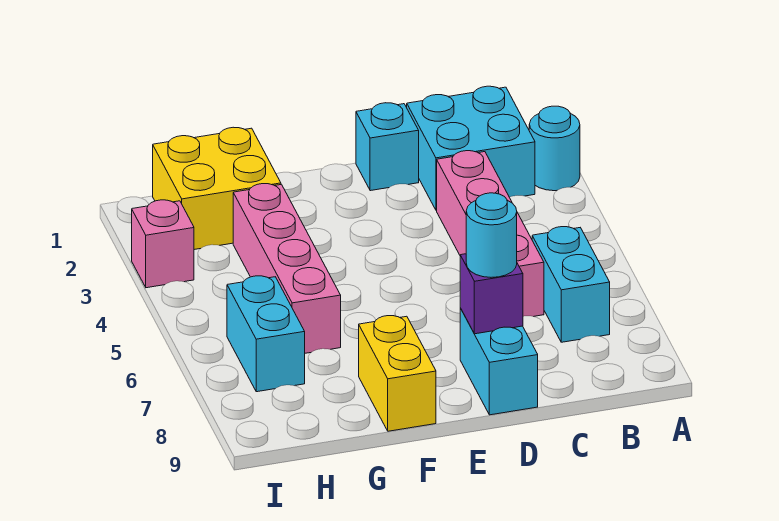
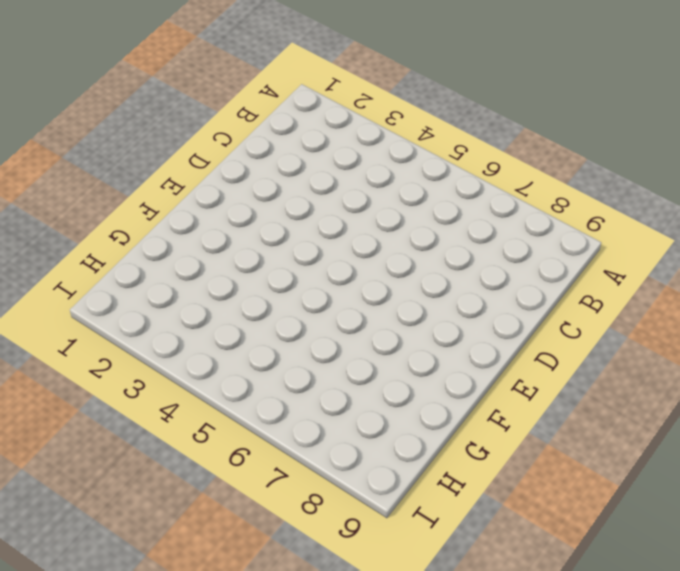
none -> cyan 1x1 round brick [529,106,580,191]
none -> cyan 2x2 brick [407,86,535,210]
none -> cyan 1x2 brick [532,227,610,342]

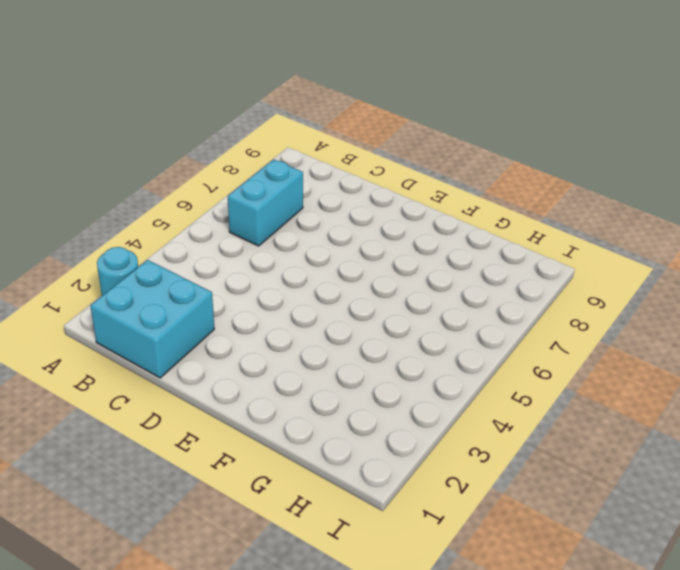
none -> pink 1x4 brick [437,151,544,317]
none -> cyan 1x1 brick [356,103,419,191]
none -> cyan 1x2 brick [460,308,538,415]

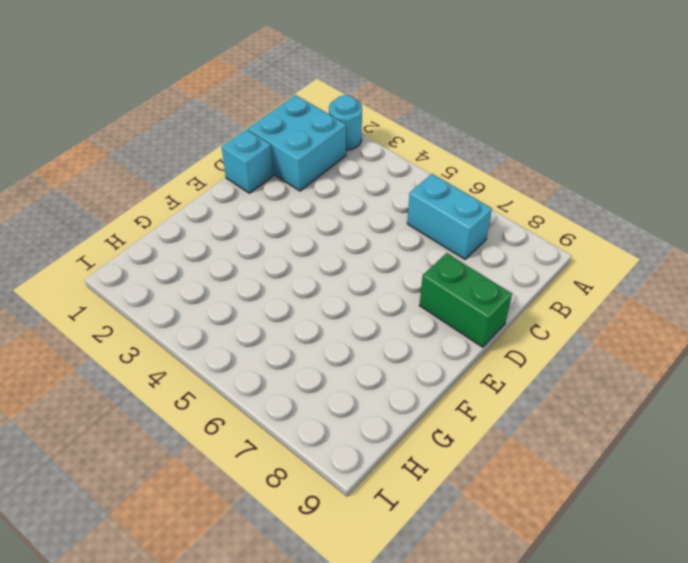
green 1x2 brick [420,253,512,347] -> cyan 1x2 brick [460,308,538,415]
none -> pink 1x4 brick [437,151,544,317]
none -> yellow 1x2 brick [359,316,436,431]
none -> yellow 2x2 brick [153,127,281,250]

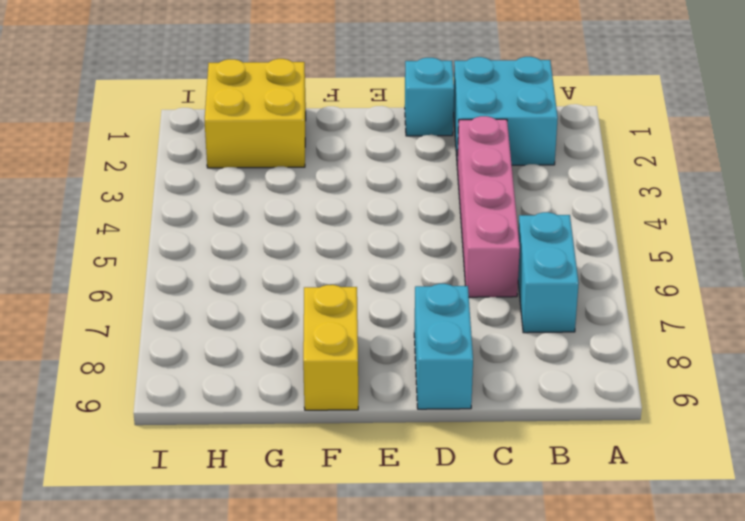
none -> cyan 1x1 round brick [529,106,580,191]
none -> pink 1x4 brick [233,184,341,353]
none -> cyan 1x2 brick [227,276,305,392]

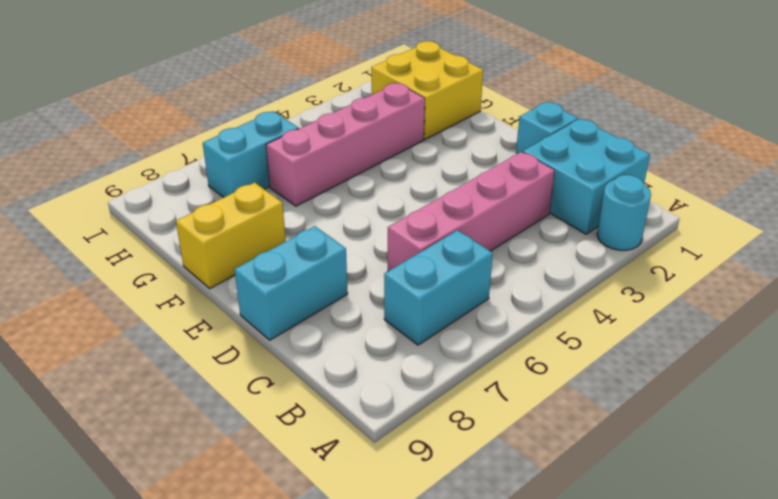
none -> pink 1x1 brick [132,200,194,288]
none -> purple 1x1 brick [460,254,523,334]
none -> cyan 1x1 round brick [466,193,517,277]

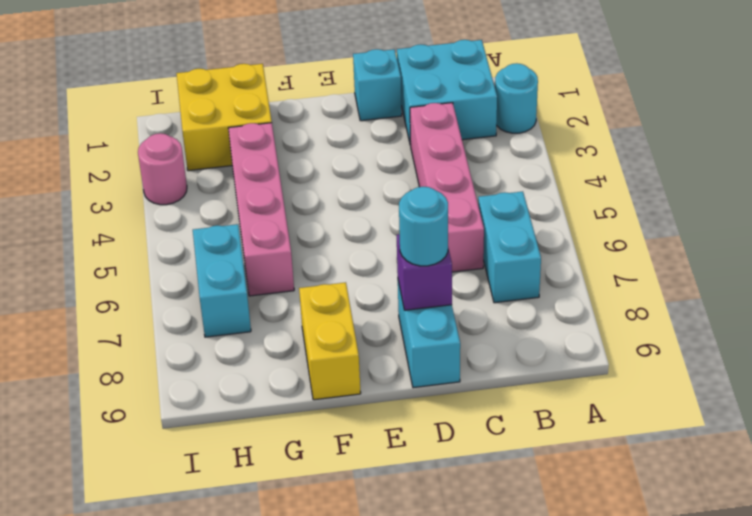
pink 1x1 round brick [138,133,187,205] -> pink 1x1 brick [132,200,194,288]

